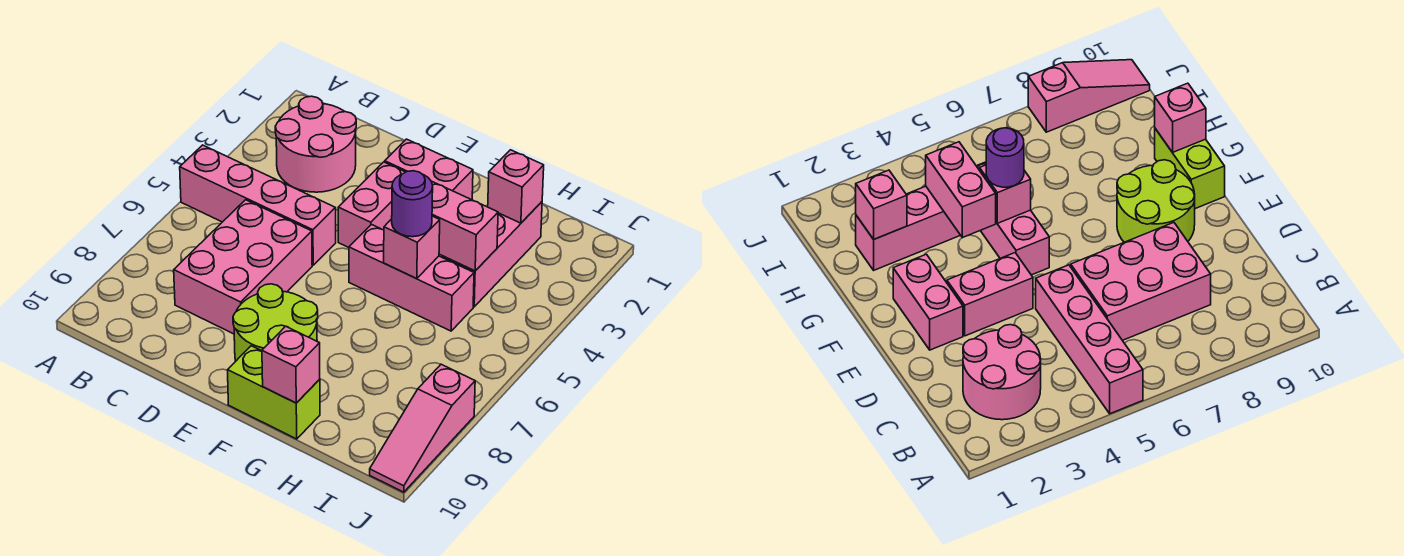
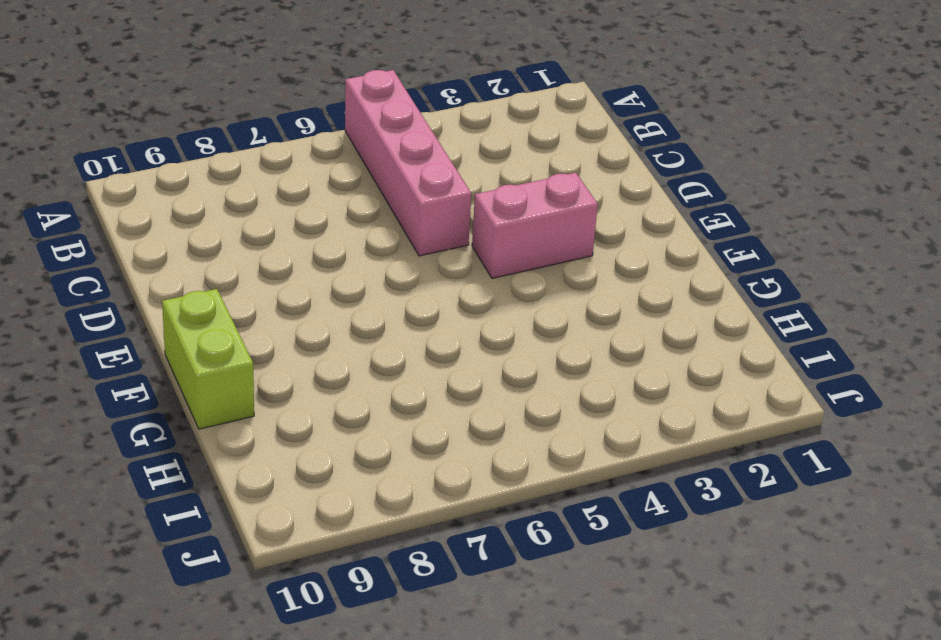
none -> pink 2x2 round brick [275,96,356,192]
none -> pink 2x3 brick [174,200,312,334]
none -> pink 1x2 brick [385,139,473,200]

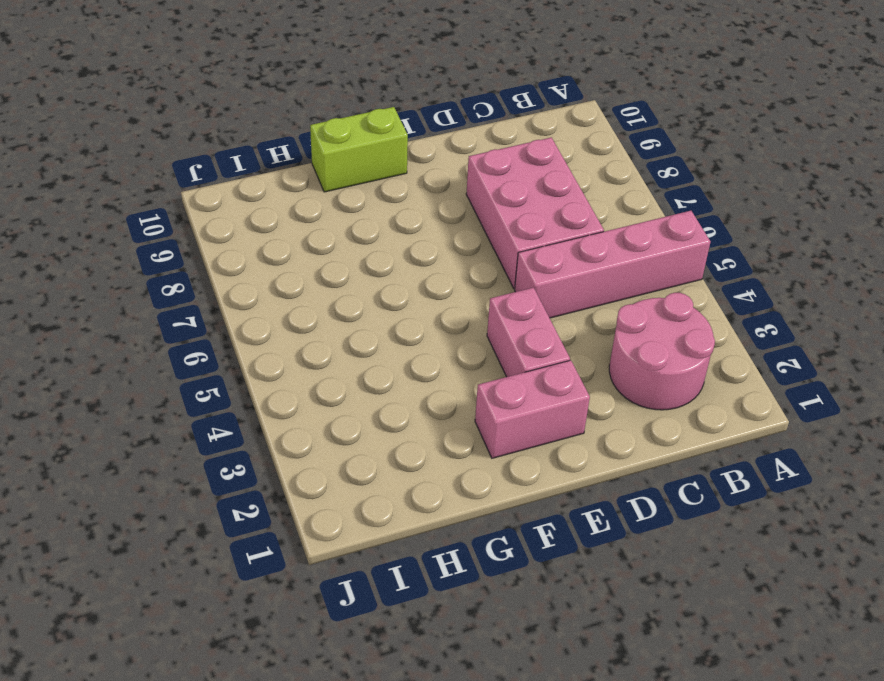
none -> lime 2x2 round brick [233,284,318,361]
none -> pink 1x3 brick [349,225,474,331]
none -> pink 1x3 brick [442,202,542,307]

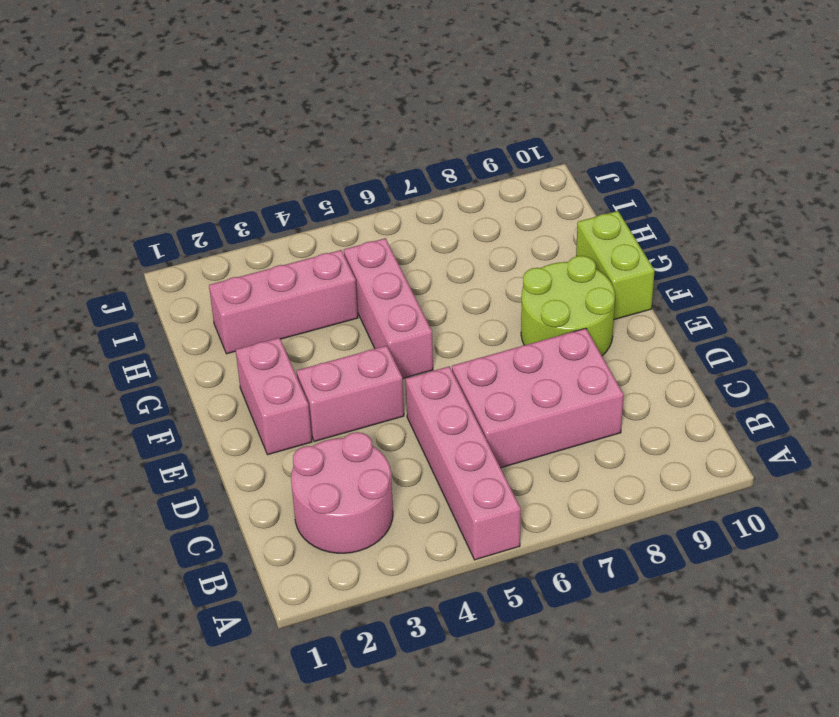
none -> pink 1x3 slope [370,364,475,492]
none -> pink 1x2 brick [432,182,498,271]
none -> pink 1x1 brick [384,216,440,279]

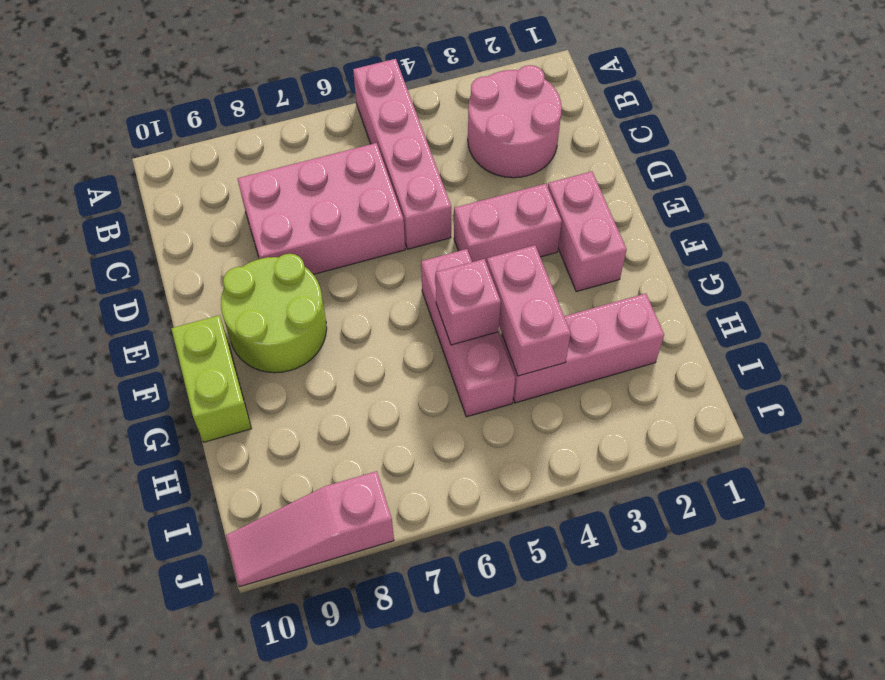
none -> pink 1x1 brick [262,326,320,403]
none -> pink 1x1 brick [488,150,544,223]
none -> purple 1x1 round brick [392,171,433,237]

